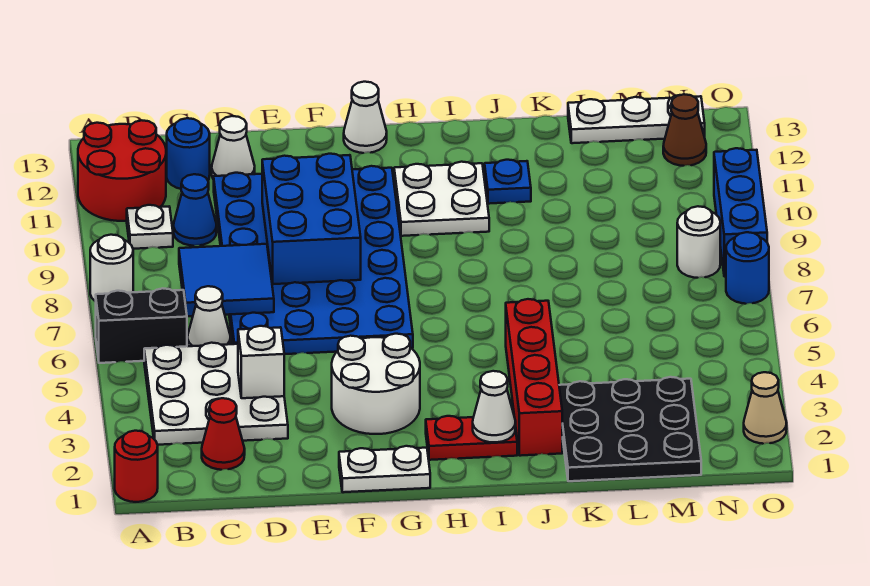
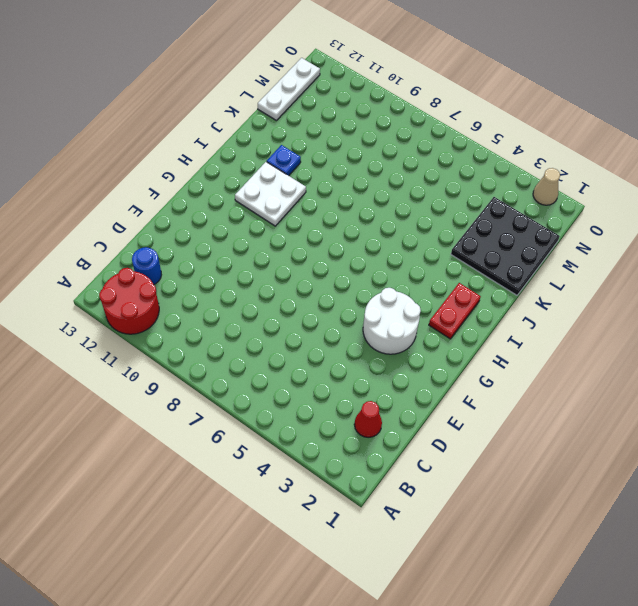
none -> red 1x1 round brick [115,431,158,502]
none -> black 1x2 brick [96,288,187,363]
none -> white 1x1 round brick [90,235,133,302]
none -> white 3x3 plate [144,343,288,445]

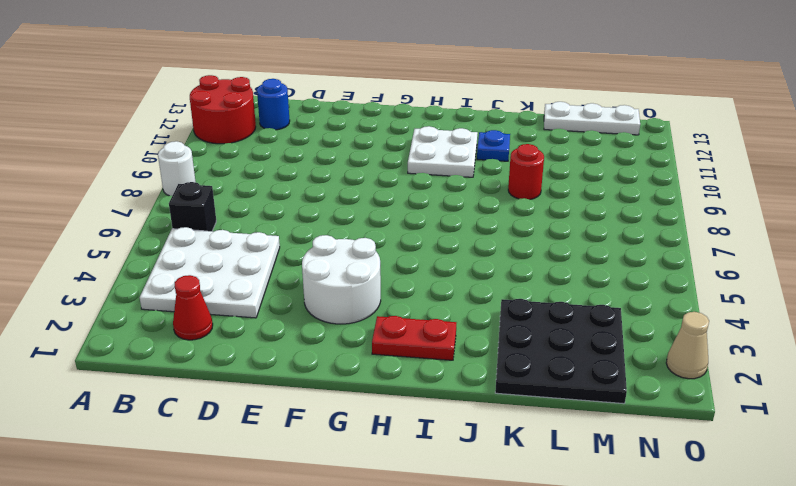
black 1x1 brick [169,182,216,231] -> black 1x2 brick [96,288,187,363]
red 1x1 round brick [508,144,544,199] -> red 1x1 round brick moved to [115,431,158,502]
none -> white 1x1 plate [127,205,173,249]
none -> white 1x1 cone [188,286,231,346]
none -> blue 1x1 cone [174,174,217,246]
none -> blue 4x6 plate [214,166,413,354]

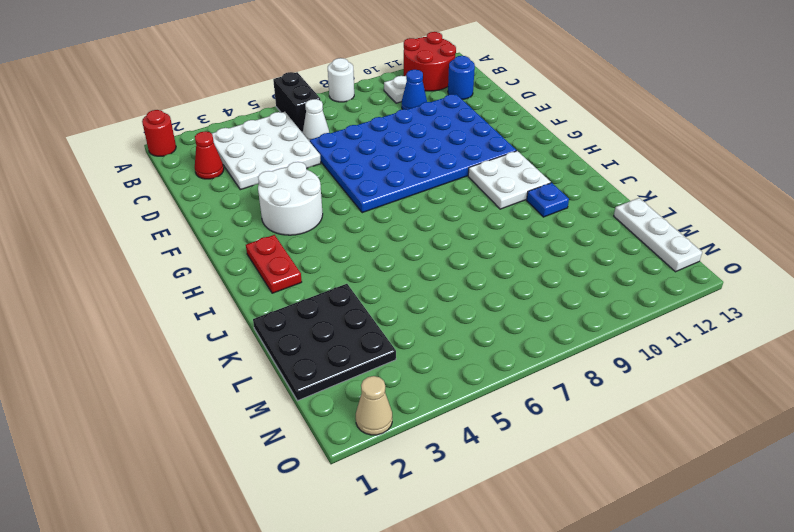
none -> white 1x1 cone [212,116,255,179]
none -> white 1x2 plate [339,446,430,492]
none -> white 1x1 cone [344,82,387,153]
none -> red 1x4 brick [506,299,562,456]

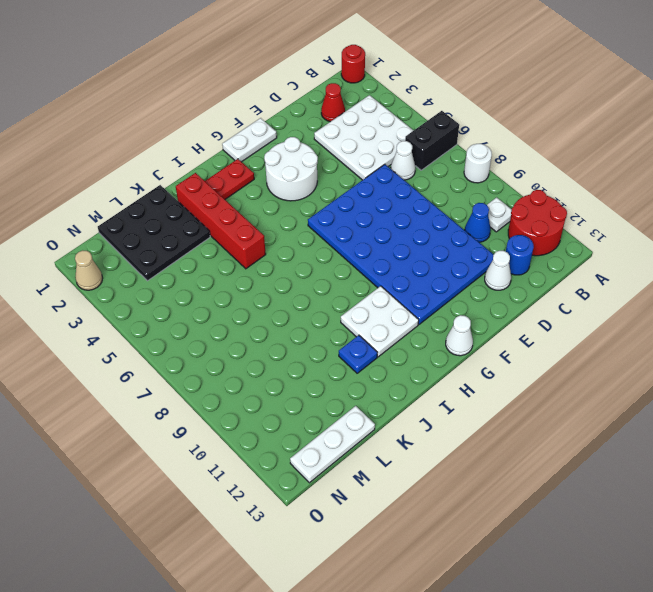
none -> white 1x1 round brick [677,206,720,278]
none -> brown 1x1 cone [663,94,706,166]
none -> blue 1x1 round brick [726,232,769,304]
none -> blue 1x3 brick [714,148,767,277]

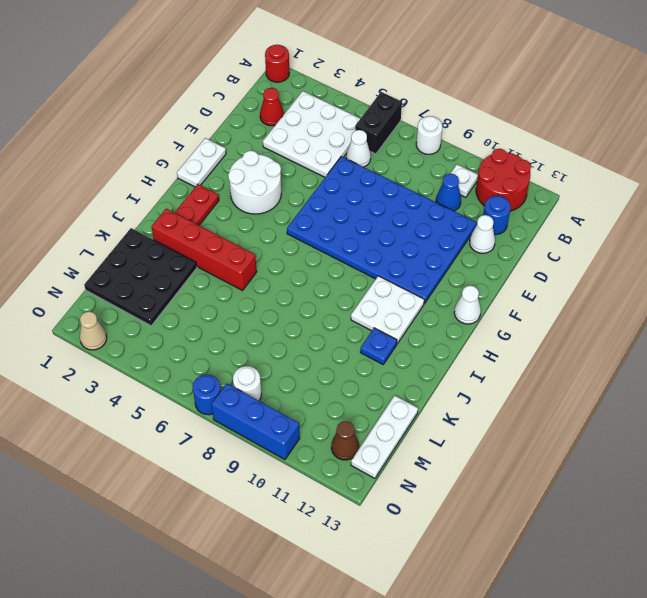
none -> blue 2x2 tile [179,244,274,316]
none -> white 1x1 brick [238,326,284,398]
none -> blue 2x3 brick [262,154,361,284]
none -> white 1x1 cone [473,371,516,442]

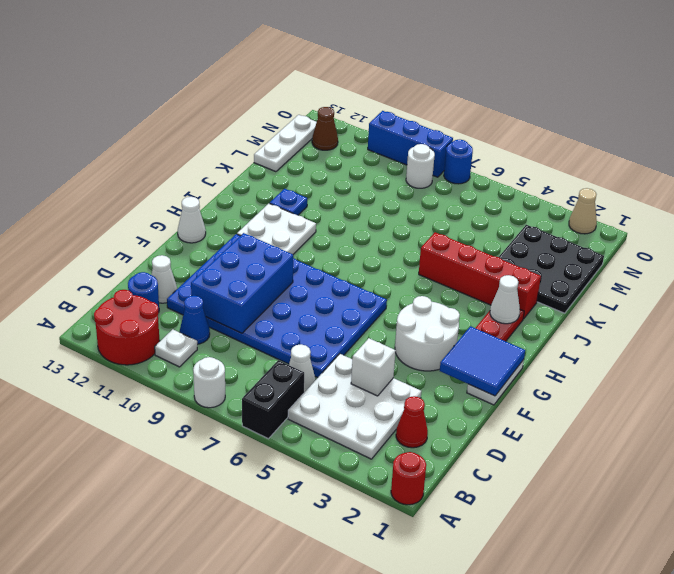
blue 2x3 brick [191,233,293,333] -> blue 2x3 brick turned to [262,154,361,284]
blue 2x2 tile [440,326,525,396] -> blue 2x2 tile moved to [179,244,274,316]

